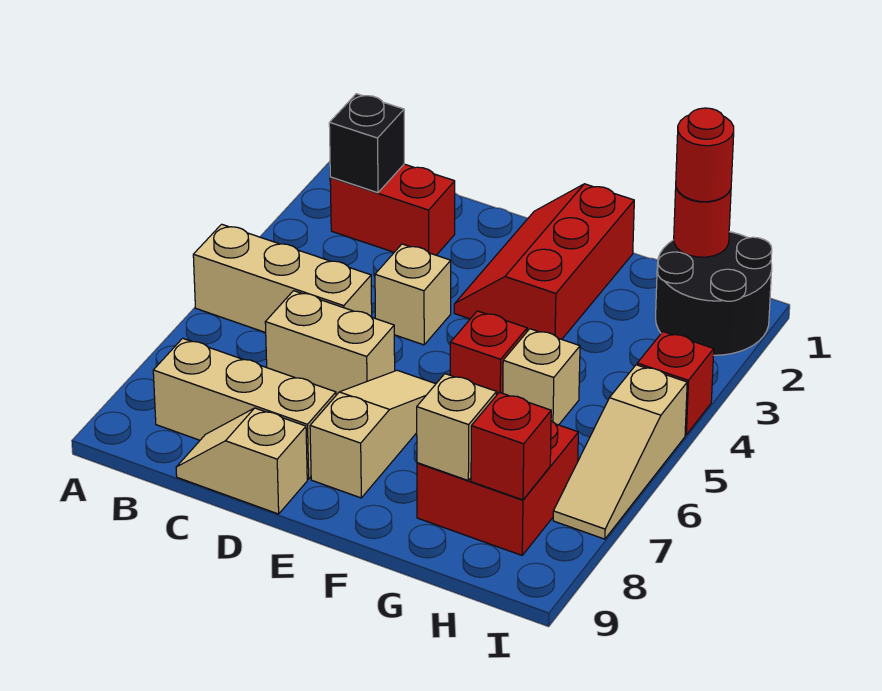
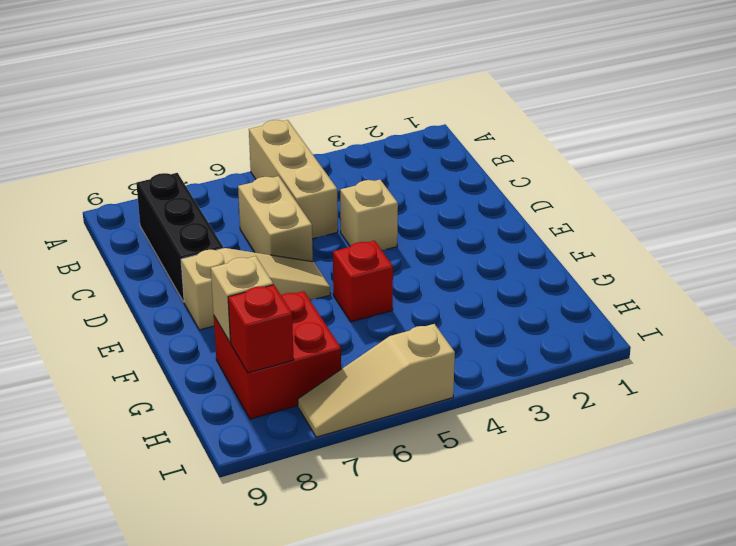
black 1x3 brick [136,173,223,302] -> tan 1x3 brick [153,338,336,479]
none -> red 1x2 brick [330,164,455,255]
none -> tan 1x2 slope [176,408,307,514]
none -> red 2x3 slope [454,184,634,339]

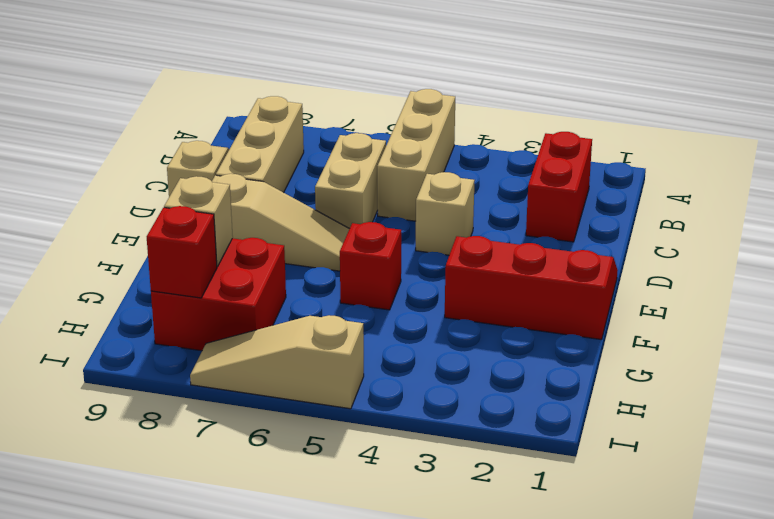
none -> tan 1x1 brick [503,329,580,425]
none -> black 2x2 round brick [656,232,772,355]
none -> red 1x1 brick [637,332,714,435]

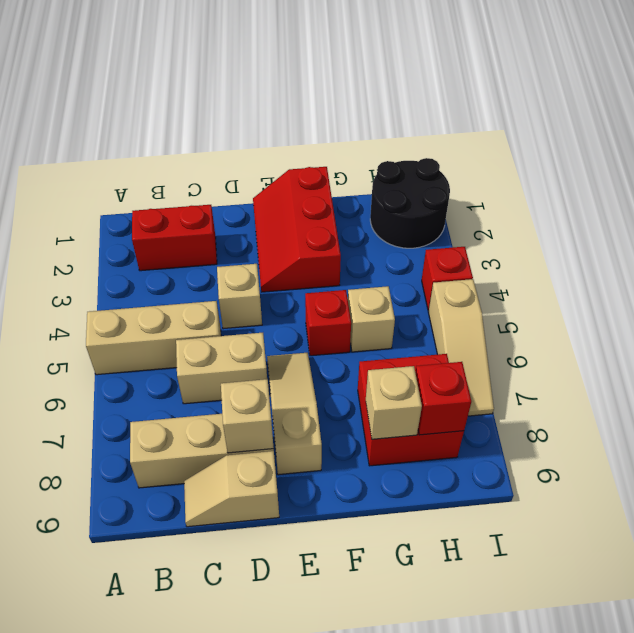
tan 1x1 brick [221,379,274,453] -> none
none -> black 1x1 brick [329,94,404,193]
none -> red 1x1 round brick [674,188,731,257]
none -> red 1x1 round brick [676,108,734,202]

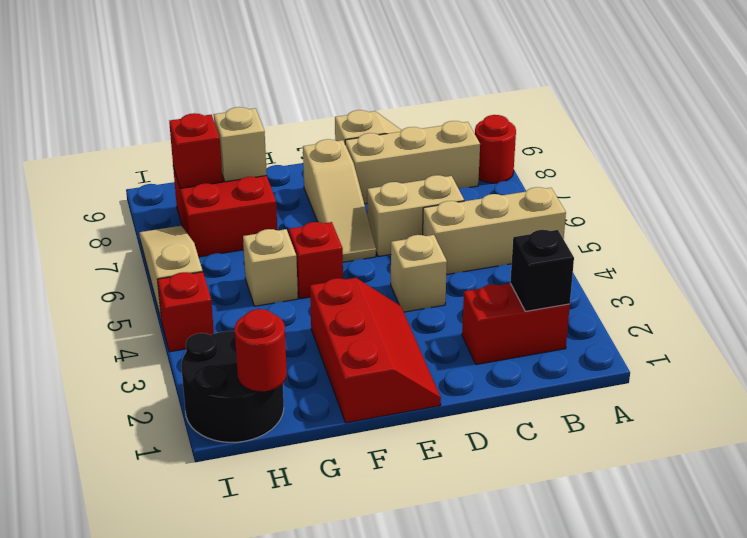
red 1x1 round brick [475,115,516,183] -> red 1x1 round brick moved to [676,108,734,202]

